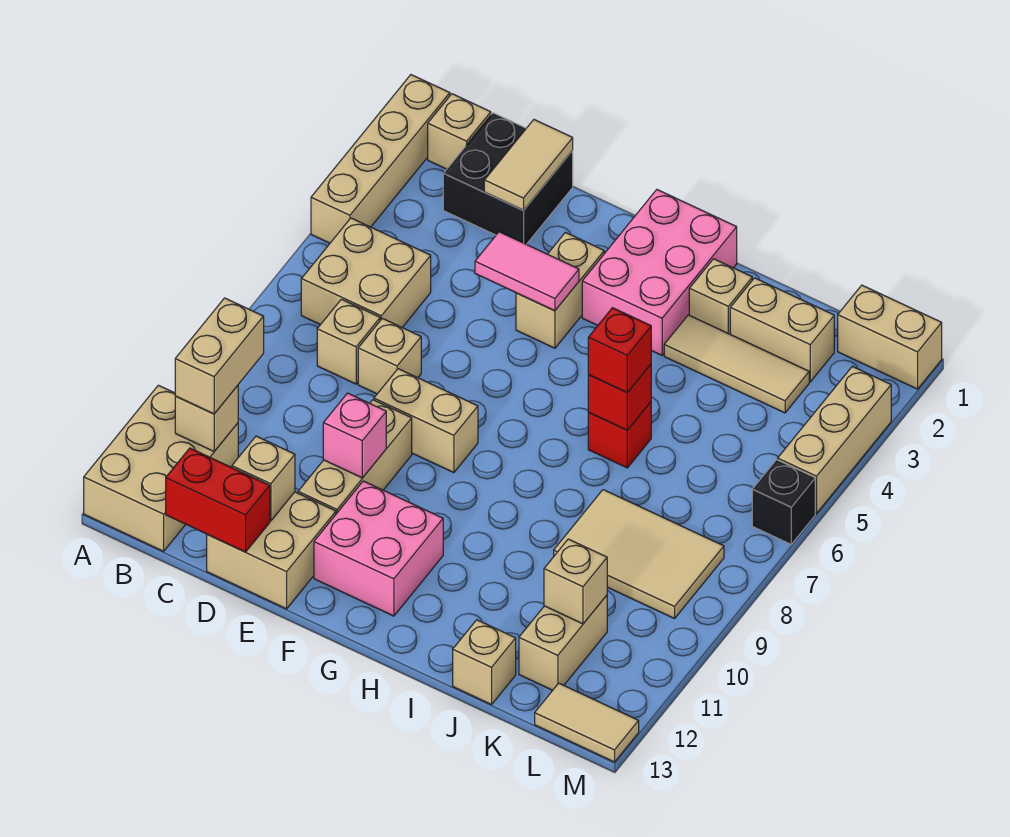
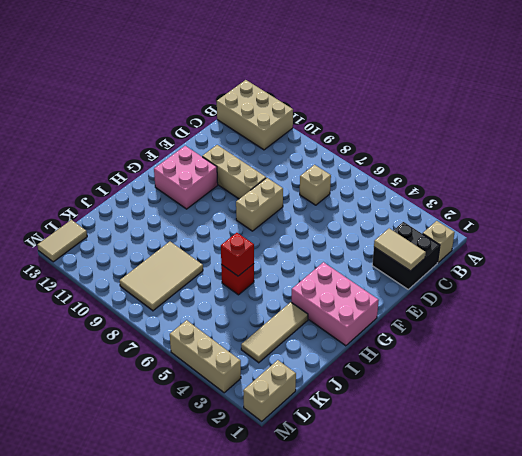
none -> tan 1x4 brick [311,75,450,243]
none -> tan 2x2 brick [301,218,431,327]
none -> tan 1x1 brick [358,318,421,394]
none -> tan 2x2 brick [207,492,336,609]

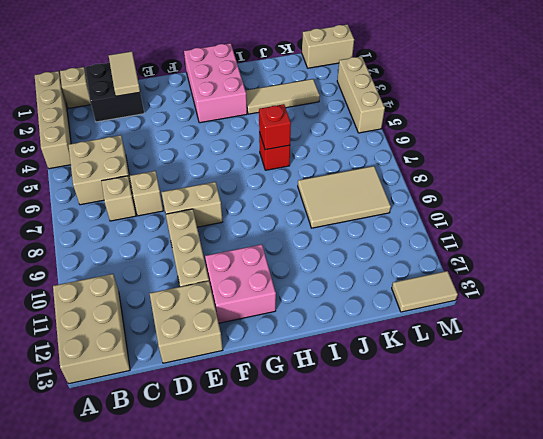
none -> tan 1x2 brick [516,232,604,348]
none -> tan 1x1 brick [689,259,752,334]
none -> tan 1x2 brick [730,278,834,382]
none -> tan 1x1 brick [453,620,516,705]

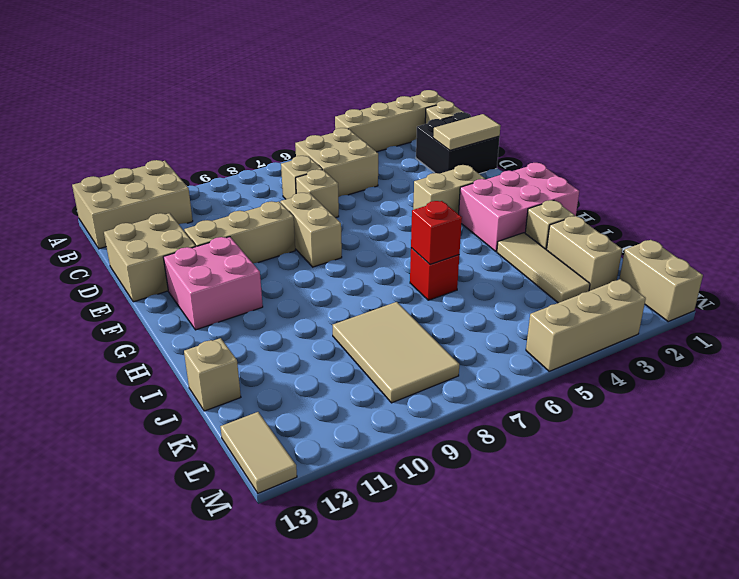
none -> tan 1x2 brick [519,595,607,690]
none -> black 1x1 brick [752,460,815,544]
none -> tan 1x1 brick [175,386,238,451]
none -> red 1x2 brick [166,448,270,552]

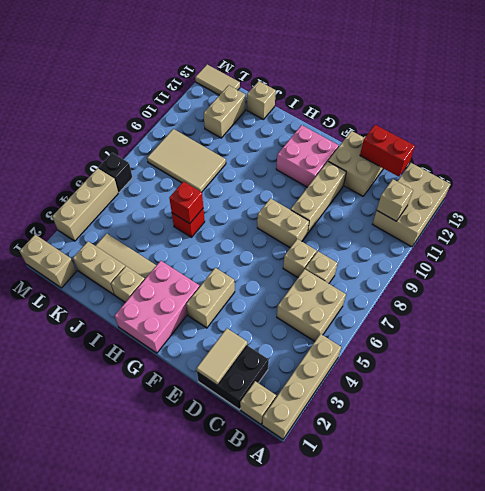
none -> tan 1x1 brick [232,436,295,521]
none -> pink 1x2 tile [475,232,579,311]
none -> pink 1x1 brick [323,393,386,478]
none -> tan 1x1 brick [544,539,607,624]

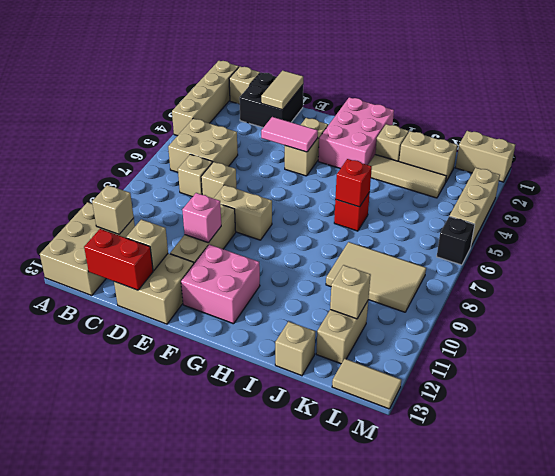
none -> tan 1x2 brick [175,298,264,414]
none -> red 1x1 brick [588,308,651,393]

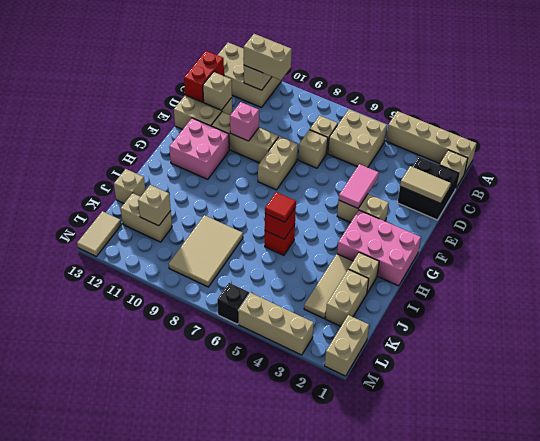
red 1x1 tile [265,192,296,222] -> red 1x1 brick [588,308,651,393]

